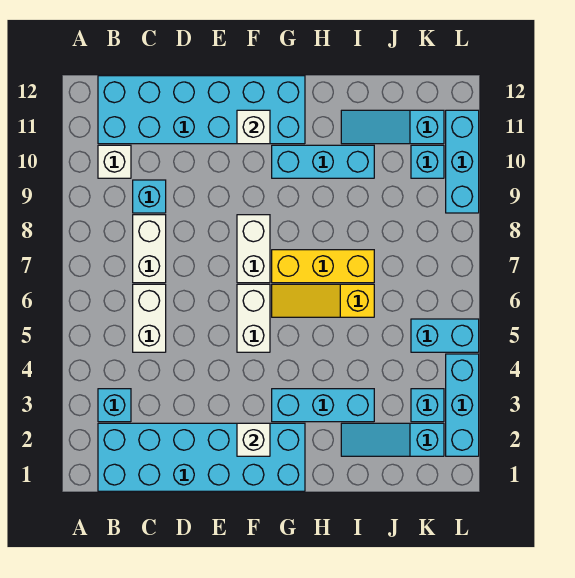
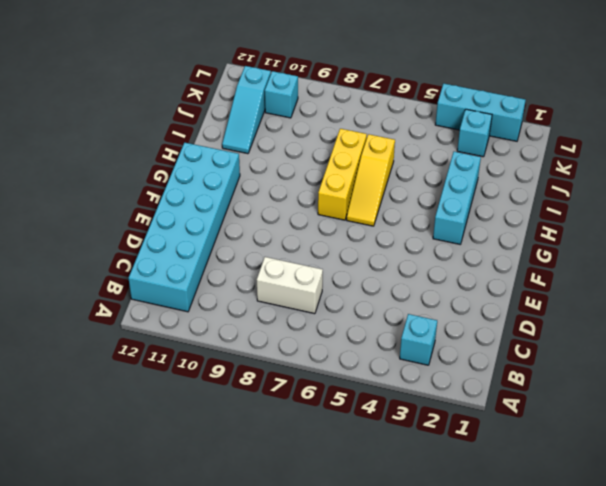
none -> cyan 2x6 brick [98,423,305,491]
none -> white 1x1 brick [98,145,131,178]
none -> white 1x2 brick [133,284,166,352]

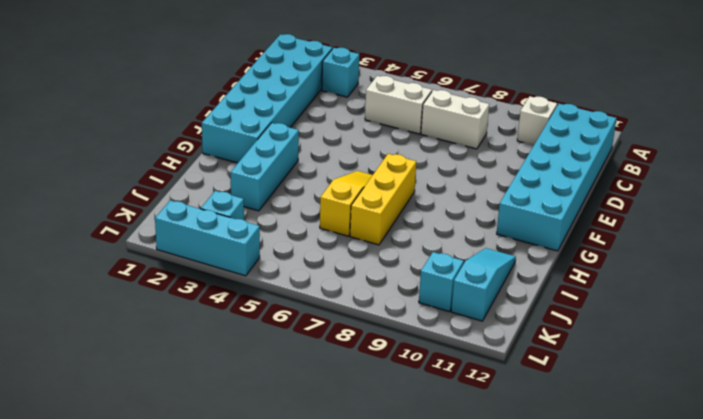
none -> cyan 1x1 brick [133,180,166,213]
none -> white 1x2 brick [237,284,270,352]
none -> white 1x2 brick [237,215,270,283]

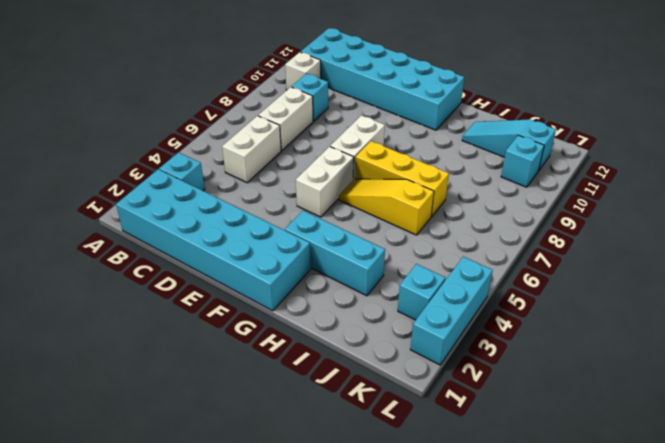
none -> cyan 1x3 brick [272,145,374,178]
none -> cyan 1x3 slope [341,423,444,456]
none -> cyan 1x2 brick [411,319,479,352]

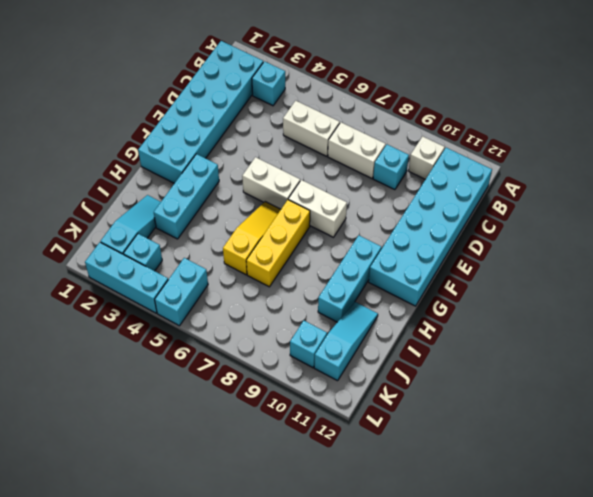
none -> cyan 1x3 brick [446,110,479,213]
none -> white 1x1 brick [237,423,270,456]
none -> white 1x1 brick [237,110,270,144]

